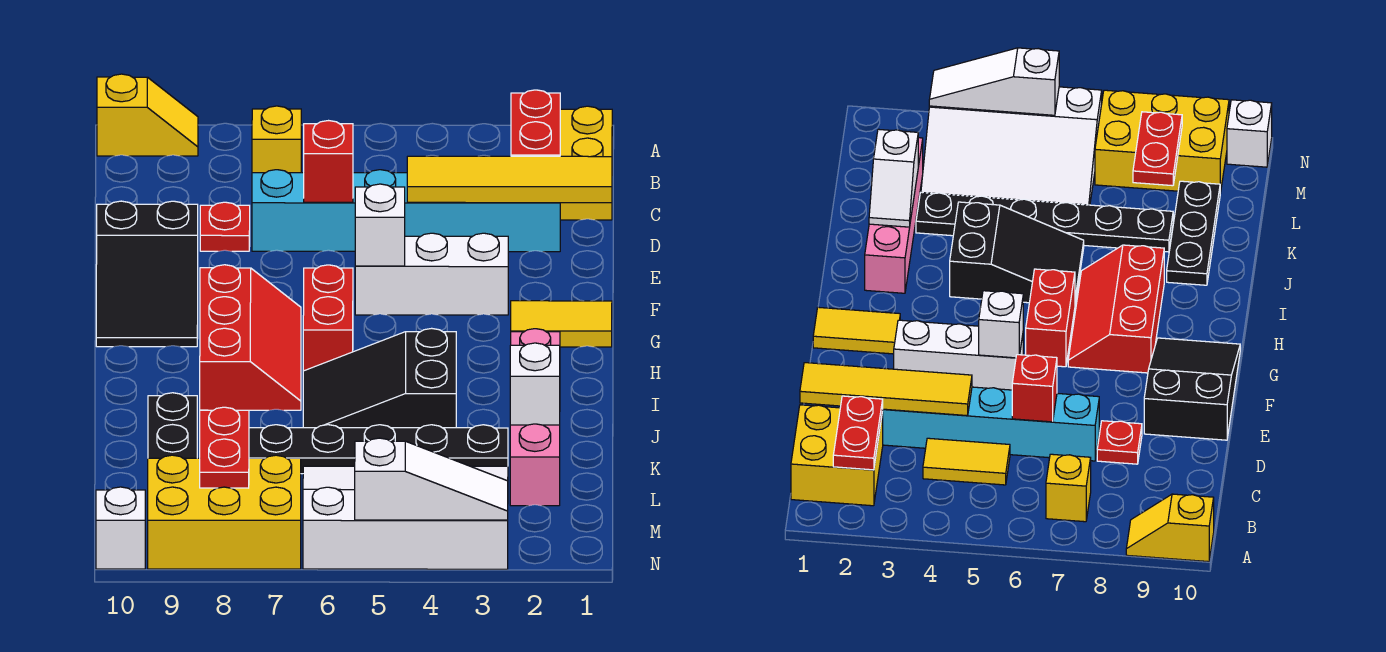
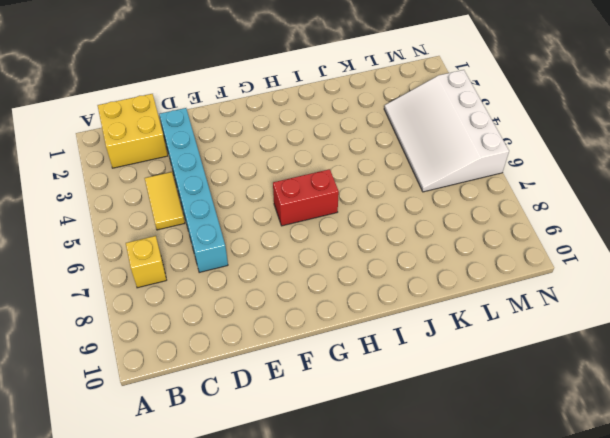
none -> yellow 1x2 slope [97,74,198,156]
none -> red 1x1 plate [200,202,250,251]
none -> black 2x3 slope [96,201,198,347]

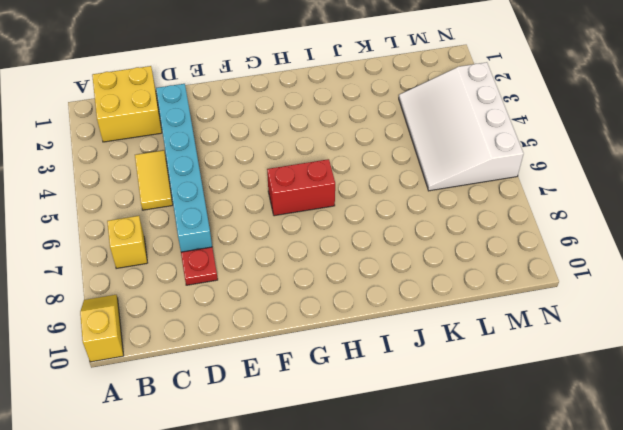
none -> black 2x3 slope [96,201,198,347]
none -> white 1x3 brick [355,233,508,315]
none -> yellow 1x2 tile [511,301,612,347]

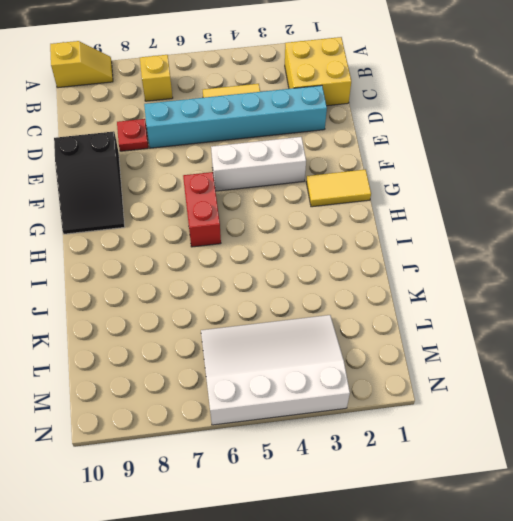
none -> red 2x3 slope [200,265,301,410]
none -> pink 1x4 brick [510,329,560,506]
none -> black 2x3 slope [303,328,456,428]

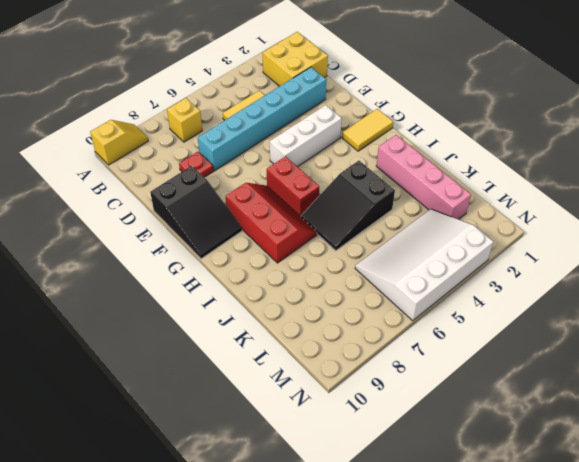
none -> black 1x3 plate [148,393,197,458]
none -> black 1x6 plate [249,425,508,474]
none -> yellow 2x3 brick [148,455,301,569]

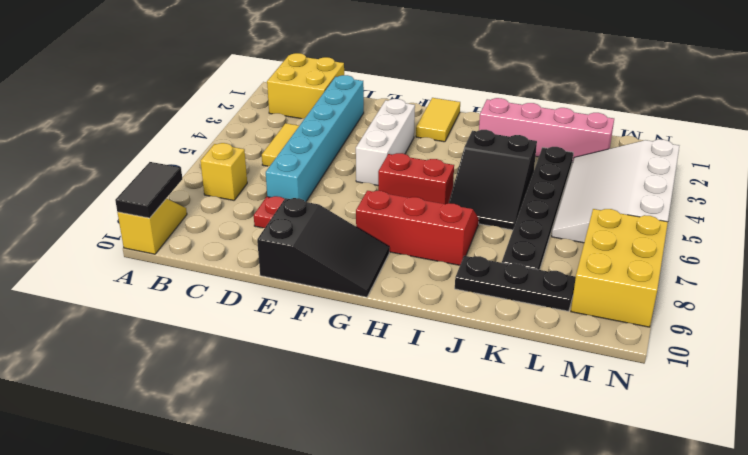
black 1x2 tile [115,162,182,218] -> none
none -> white 1x1 brick [96,487,145,569]
none -> red 1x2 plate [511,90,560,156]
none -> yellow 1x4 tile [407,156,612,203]

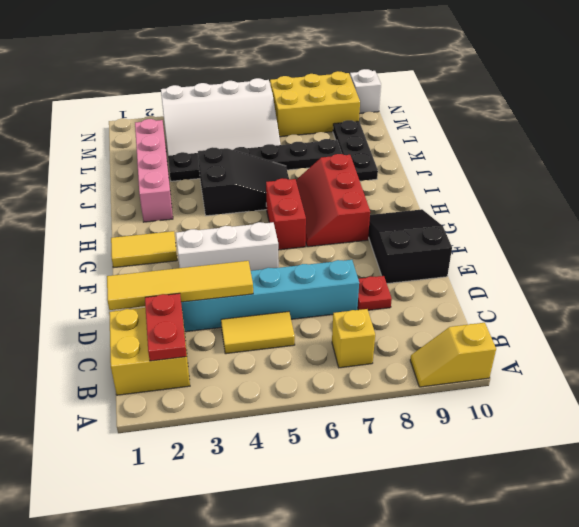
none -> red 1x1 brick [304,121,353,202]
none -> white 1x1 brick [355,184,405,266]
none -> white 1x2 slope [510,343,560,425]

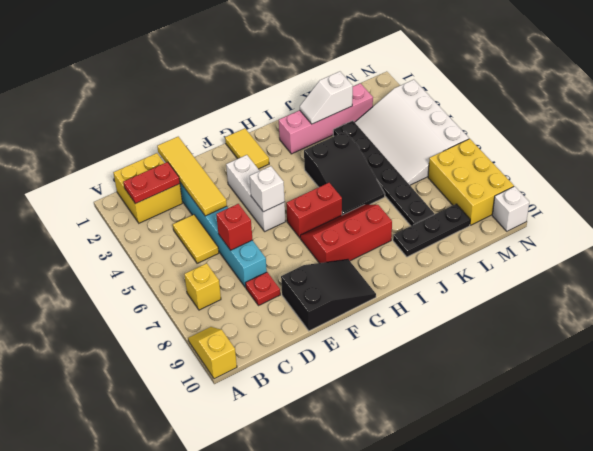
none -> red 1x2 plate [200,407,249,488]
none -> white 1x3 slope [355,438,508,520]

